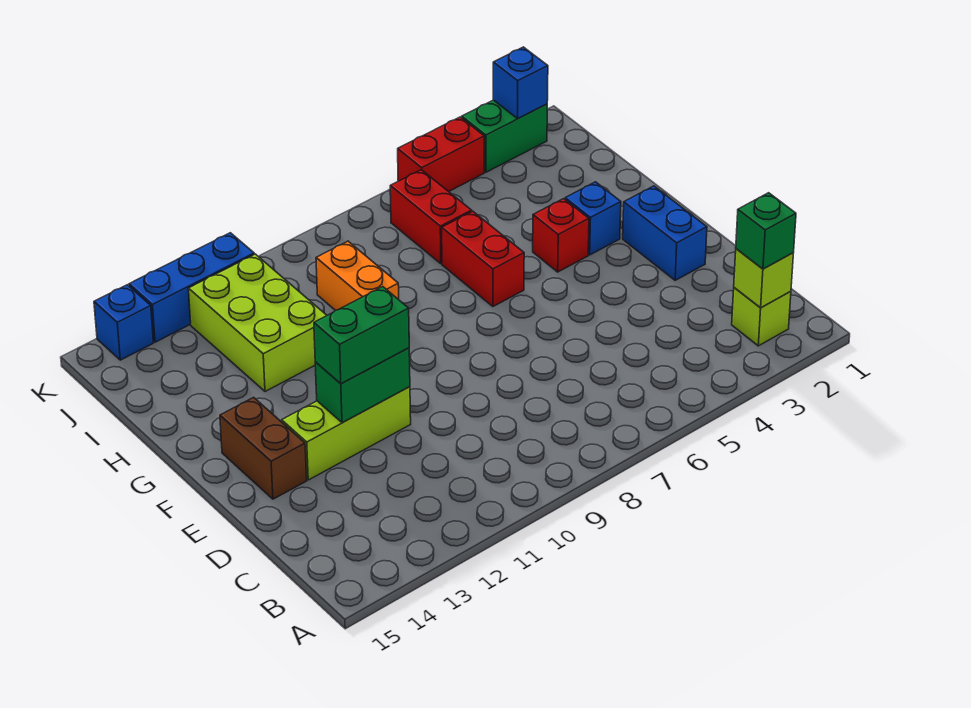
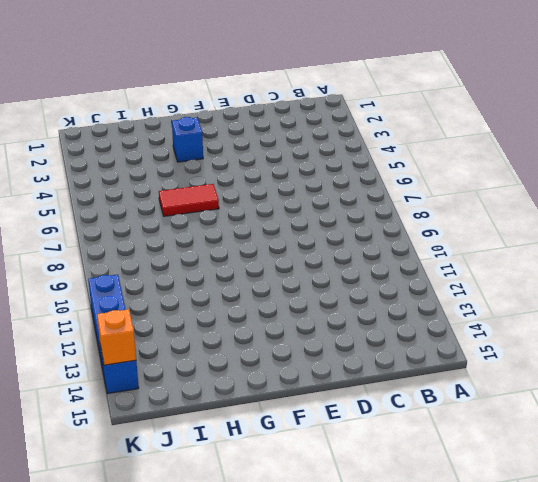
red 1x2 tile [159,184,219,216] -> red 1x2 brick [442,211,524,306]
orange 1x1 brick [97,309,136,365] -> none
none -> lime 1x1 brick [732,288,791,346]
none -> blue 1x2 brick [623,186,707,280]
none -> lime 1x3 brick [282,387,411,480]

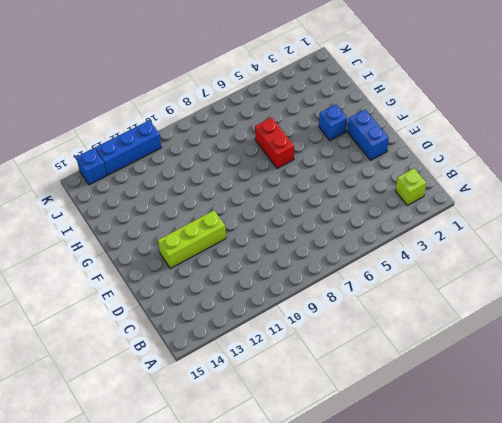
none -> brown 1x2 brick [220,397,307,499]
none -> red 1x1 brick [533,199,589,272]
none -> orange 1x2 brick [316,241,399,311]

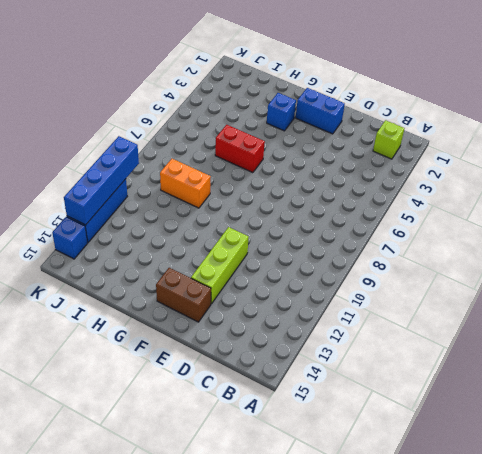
blue 1x4 brick [64,136,139,225] -> none
none -> red 1x1 brick [533,199,589,272]
none -> lime 2x3 brick [188,254,327,392]
none -> red 1x2 brick [390,170,472,263]

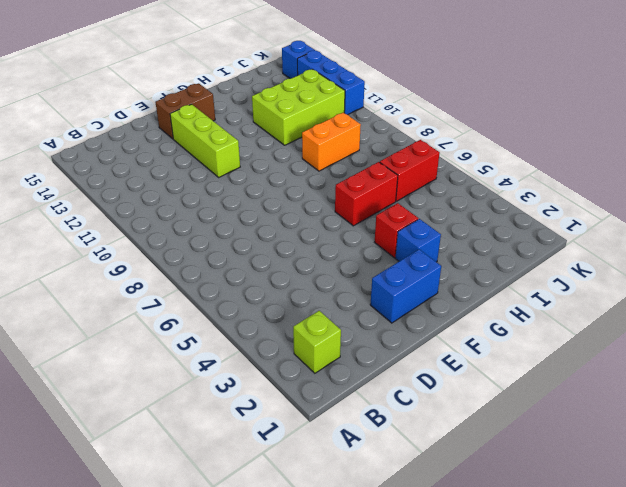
none -> green 1x2 brick [462,100,547,172]
none -> red 1x2 brick [398,117,484,192]
none -> lime 1x1 brick [734,249,793,308]

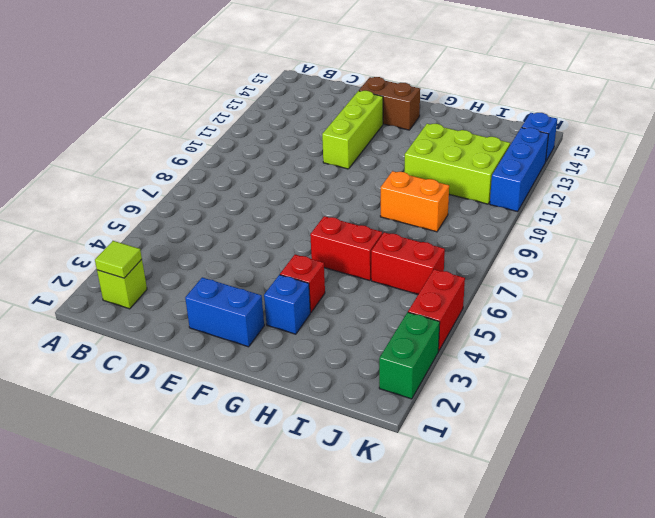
lime 1x1 tile [95,241,142,278] -> lime 1x1 brick [734,249,793,308]
none -> green 1x2 brick [315,348,410,423]
none -> blue 1x1 brick [493,47,548,118]
none -> green 1x1 brick [736,193,796,269]

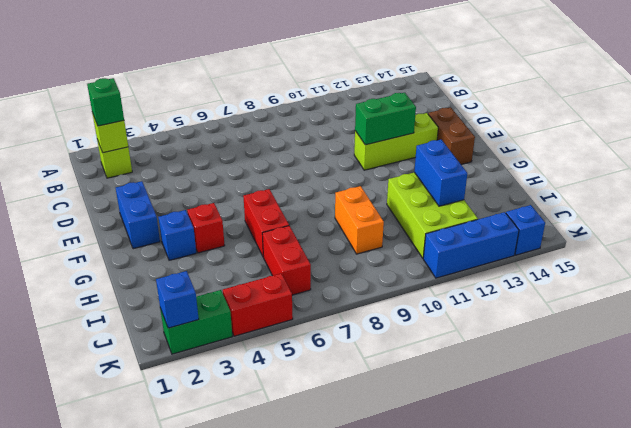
blue 1x2 brick [414,140,467,206] -> none
none -> green 1x2 brick [314,287,409,384]

